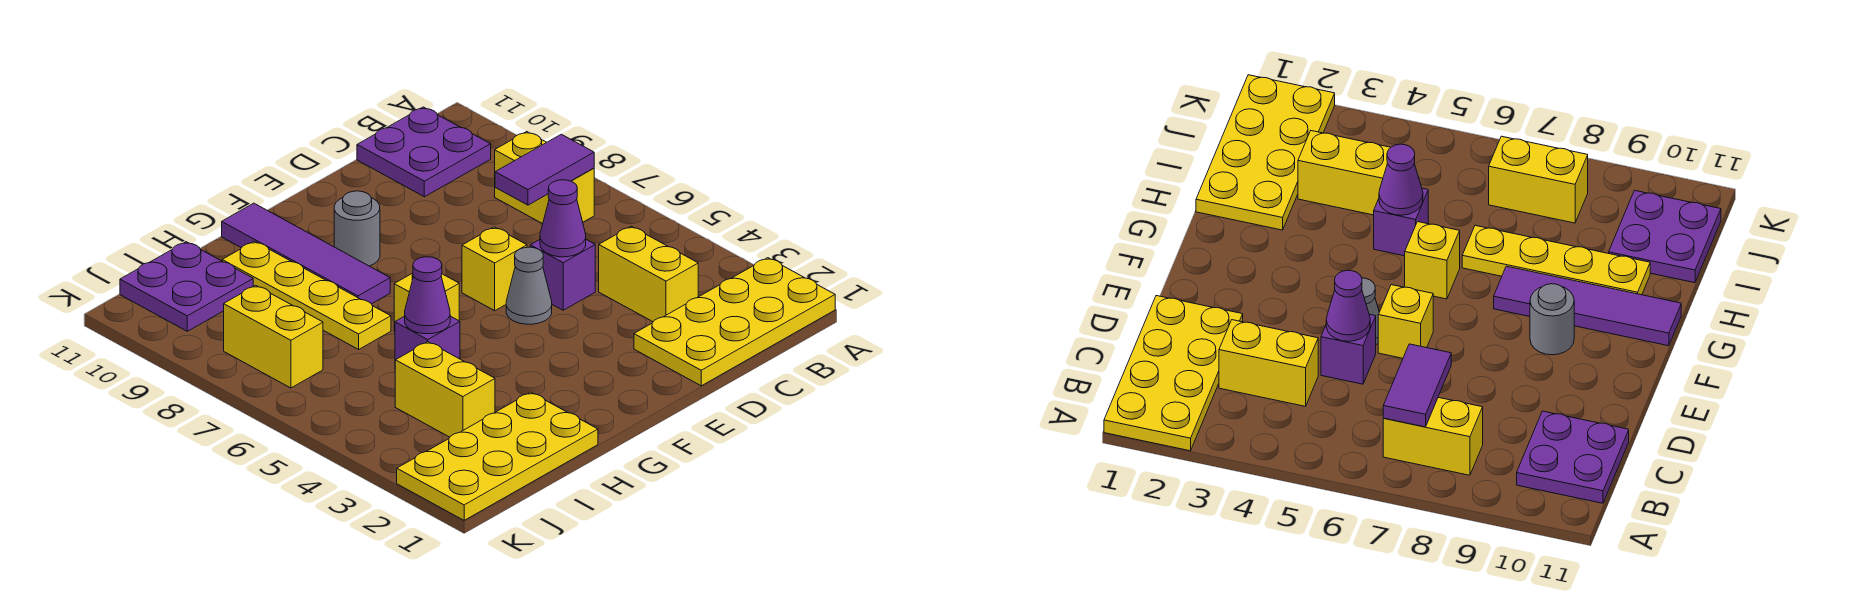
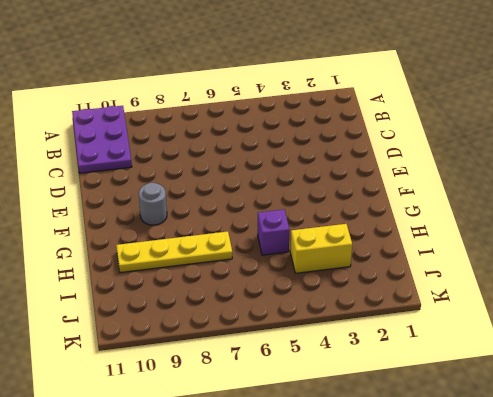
purple 2x3 plate [72,106,132,173] -> purple 2x2 plate [357,107,491,197]
none -> yellow 2x4 plate [634,258,835,386]
none -> yellow 1x2 brick [495,132,594,224]
none -> yellow 1x2 brick [599,226,698,322]

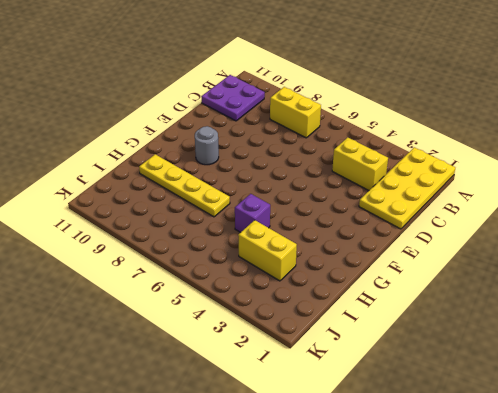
none -> purple 1x1 brick [530,240,595,310]
none -> grey 1x1 cone [506,247,552,324]
none -> yellow 1x1 brick [462,227,527,311]

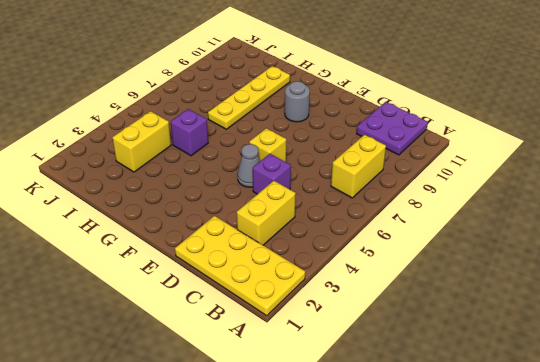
none -> yellow 1x1 brick [394,273,459,331]
none -> purple 1x4 tile [222,203,390,304]
none -> yellow 2x4 plate [397,392,598,520]

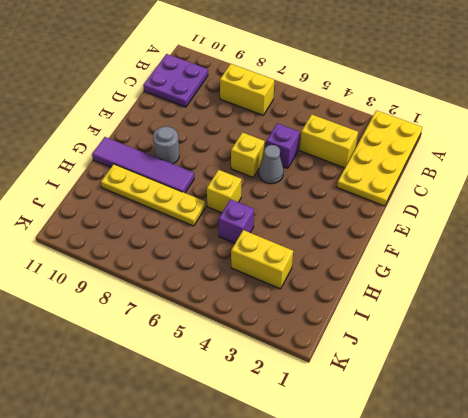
none -> yellow 2x4 plate [397,392,598,520]
none -> purple 2x2 plate [120,242,253,331]
none -> yellow 1x2 brick [224,285,323,388]

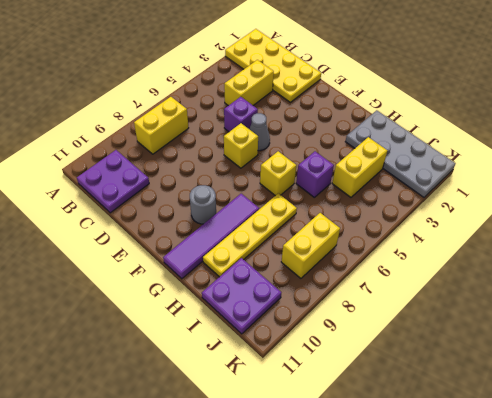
grey 2x4 plate [345,110,456,197] -> yellow 2x4 plate [397,392,598,520]
none -> purple 1x2 tile [495,134,594,205]
none -> purple 1x1 cone [540,180,586,257]
none -> purple 1x1 cone [405,257,450,334]

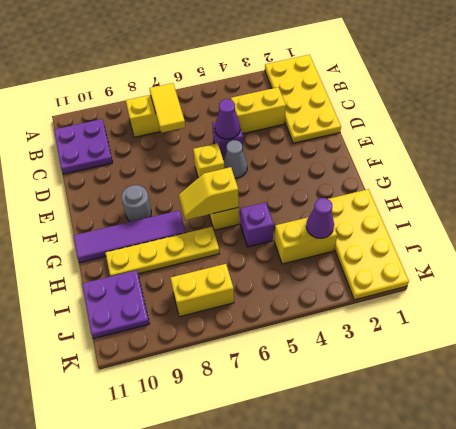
yellow 1x2 tile [149,83,185,133] -> purple 1x2 tile [495,134,594,205]
yellow 1x2 slope [179,167,239,220] -> none
purple 1x1 cone [306,198,334,238] -> purple 1x1 cone moved to [405,257,450,334]

